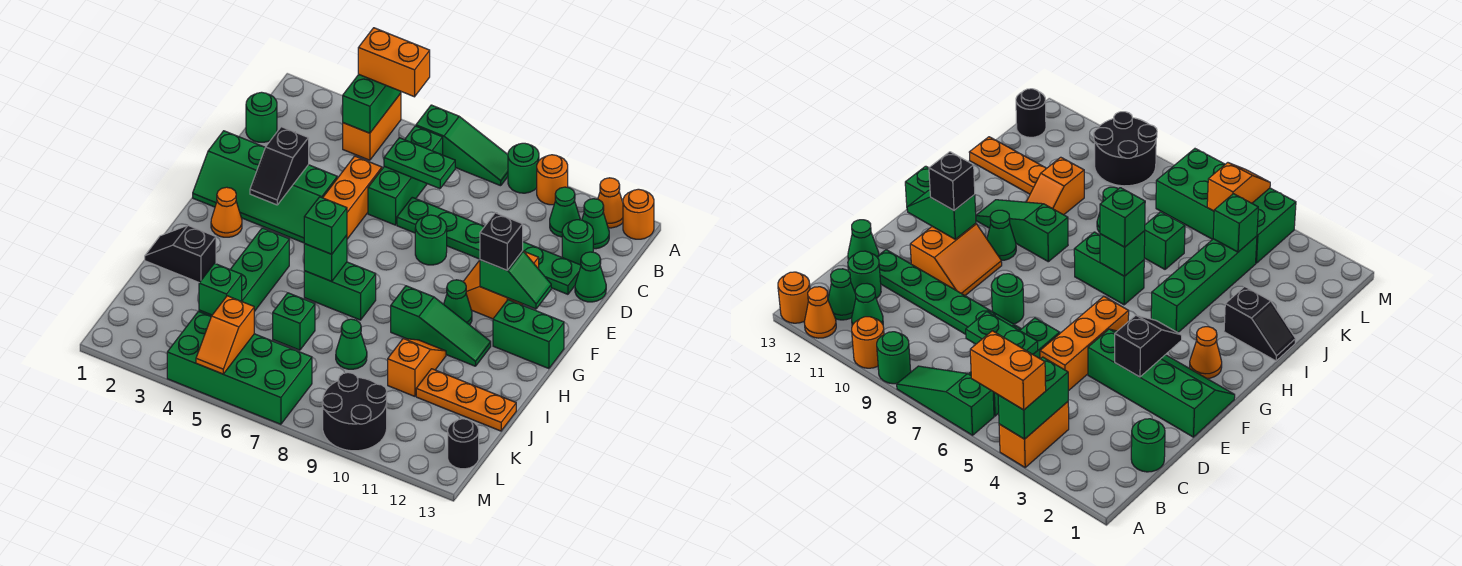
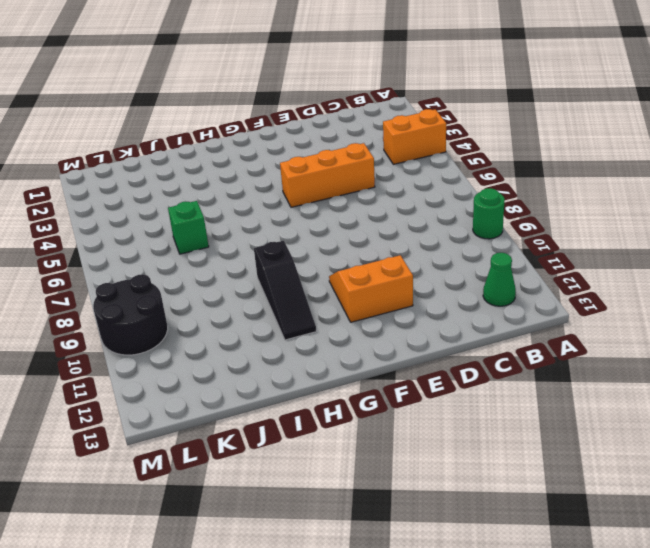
black 1x3 slope [254,241,316,340] -> green 1x3 slope [391,286,491,366]
none -> green 1x3 slope [416,105,508,186]
none -> orange 1x1 round brick [537,155,568,205]
none -> orange 1x1 cone [598,178,623,228]
none -> orange 1x1 round brick [623,189,654,239]

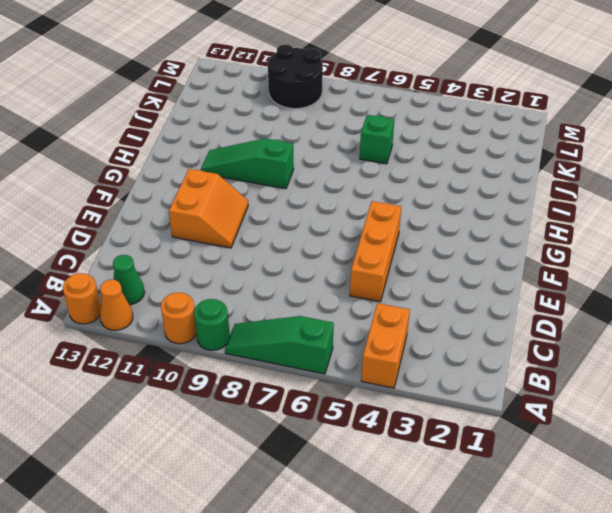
none -> green 1x3 brick [368,126,443,225]
none -> green 1x1 cone [550,187,580,237]
none -> green 1x1 round brick [246,92,277,142]
none -> green 1x1 round brick [562,220,593,265]

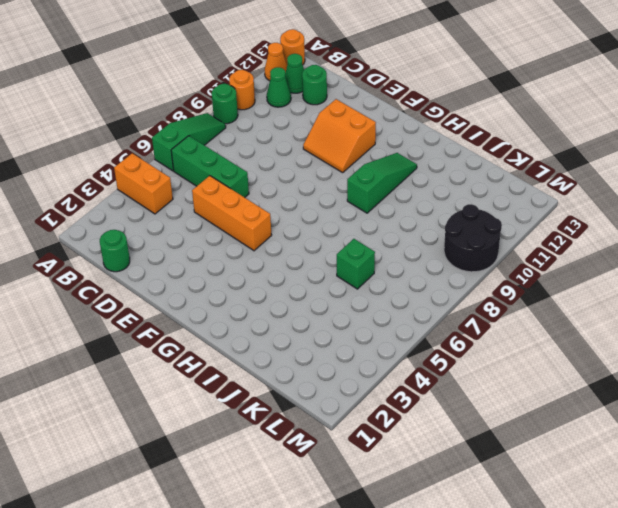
none -> green 1x6 plate [397,197,581,294]
none -> green 1x1 cone [575,252,606,302]
none -> green 2x4 slope [193,131,337,243]
none -> green 1x1 round brick [415,215,447,265]

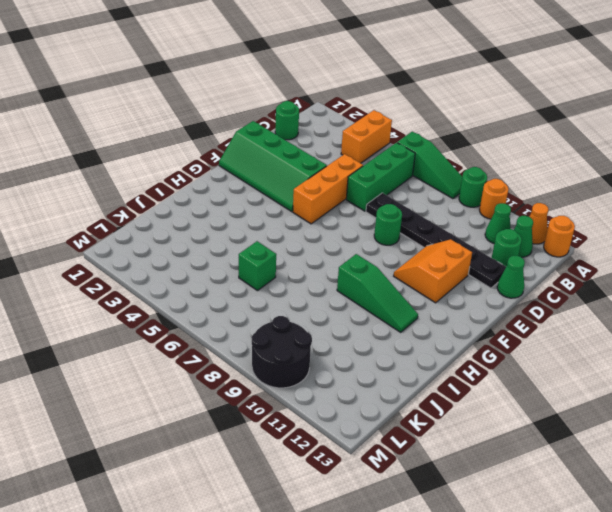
black 1x6 plate [366,193,506,288] -> green 1x6 plate [397,197,581,294]
none -> orange 1x1 cone [211,187,242,237]
none -> green 1x1 cone [444,280,472,325]
none -> green 1x2 brick [493,300,564,369]
none -> green 1x4 brick [199,228,289,316]

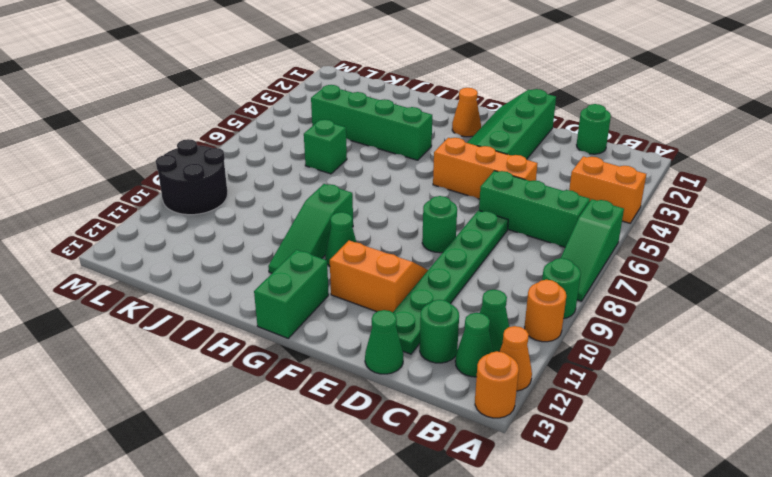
none -> green 1x2 brick [304,262,376,320]
none -> black 1x2 slope [145,226,216,283]
none -> orange 1x2 slope [388,338,446,396]
none -> green 1x1 cone [336,319,367,369]

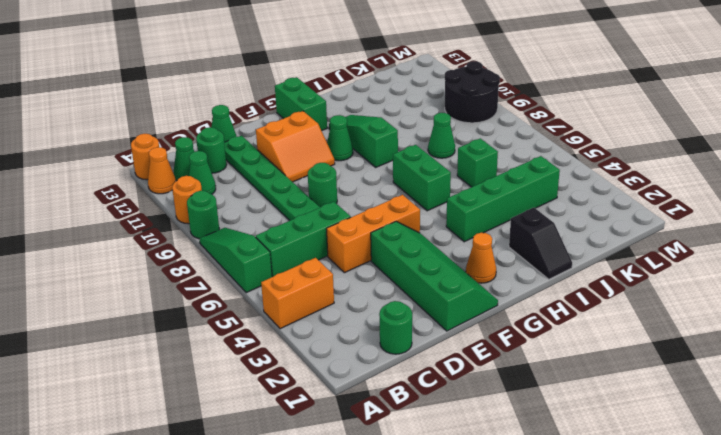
none -> orange 1x2 slope [388,338,446,396]
none -> orange 1x3 plate [416,369,516,431]
none -> green 2x4 brick [167,311,312,424]
none -> black 1x1 round brick [448,419,479,469]

